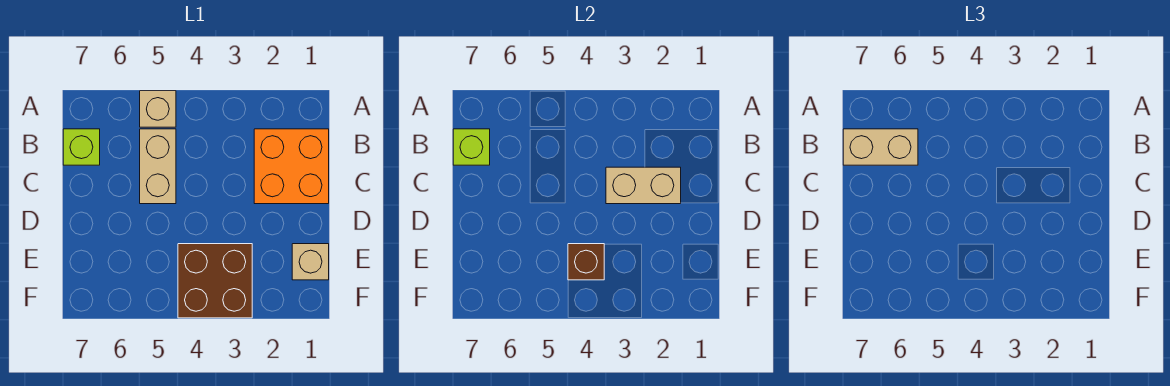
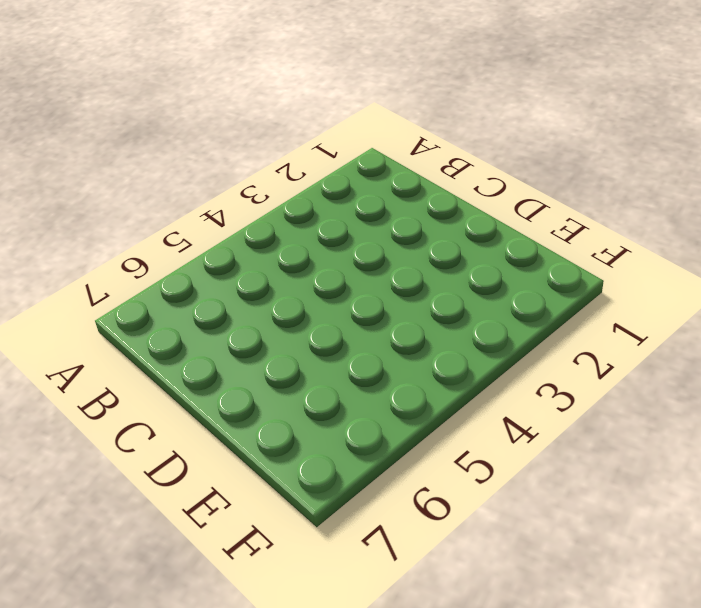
none -> tan 1x1 brick [140,91,176,127]
none -> orange 2x2 brick [254,129,329,204]

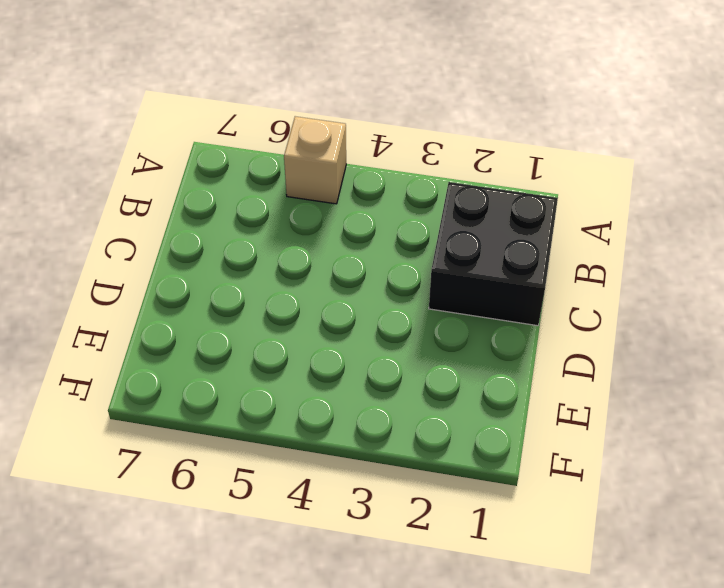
black 2x2 brick [429,182,558,326] -> orange 2x2 brick [254,129,329,204]
none -> tan 1x2 brick [140,129,176,204]
none -> lime 1x1 brick [63,129,100,165]

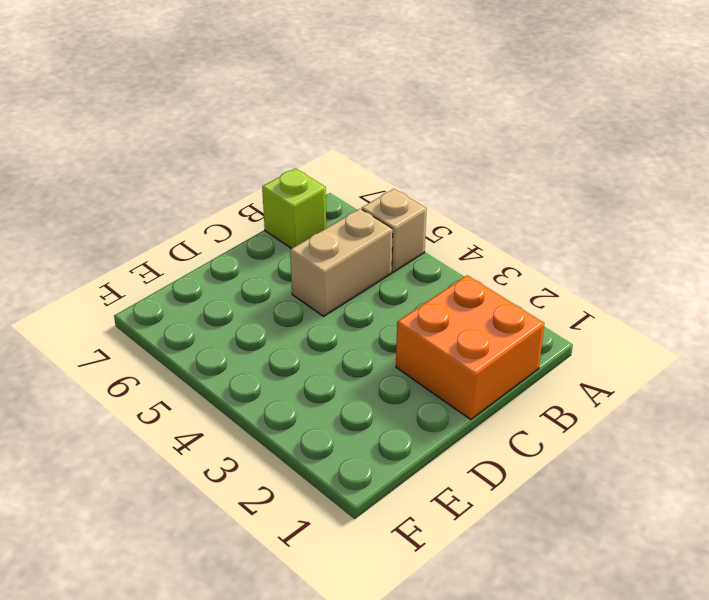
none -> tan 1x1 brick [292,244,329,280]
none -> brown 2x2 brick [178,244,252,318]

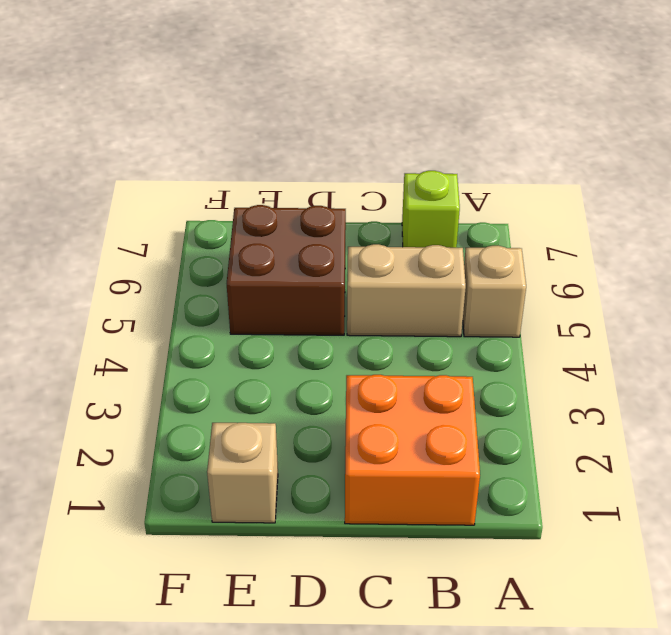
brown 2x2 brick [227,205,346,335] -> brown 2x2 brick moved to [178,244,252,318]
none -> lime 1x1 brick [453,129,490,165]
none -> tan 1x2 brick [606,167,681,204]

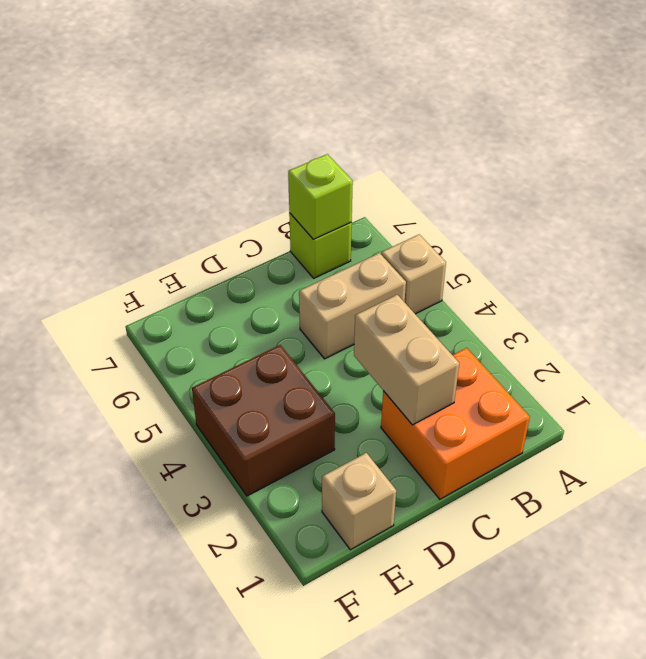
none -> brown 1x1 brick [568,244,604,280]
none -> tan 1x2 brick [843,129,918,165]

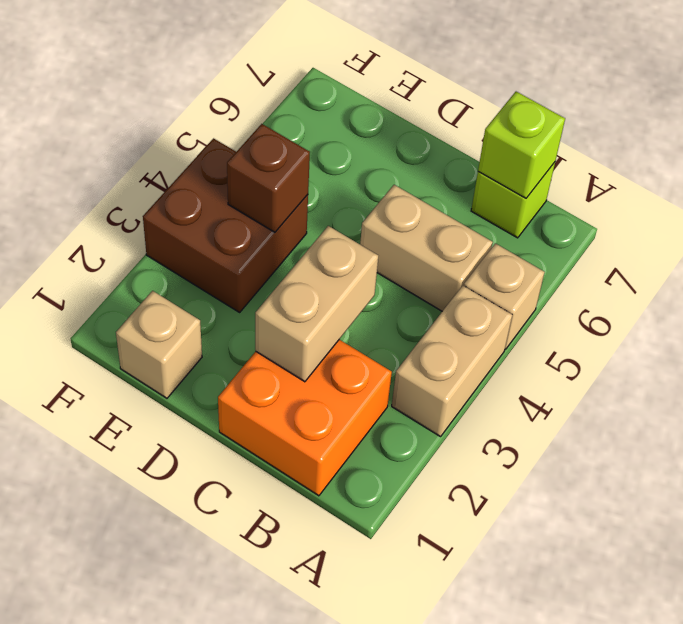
tan 1x2 brick [392,286,512,437] -> tan 1x2 brick moved to [843,129,918,165]

